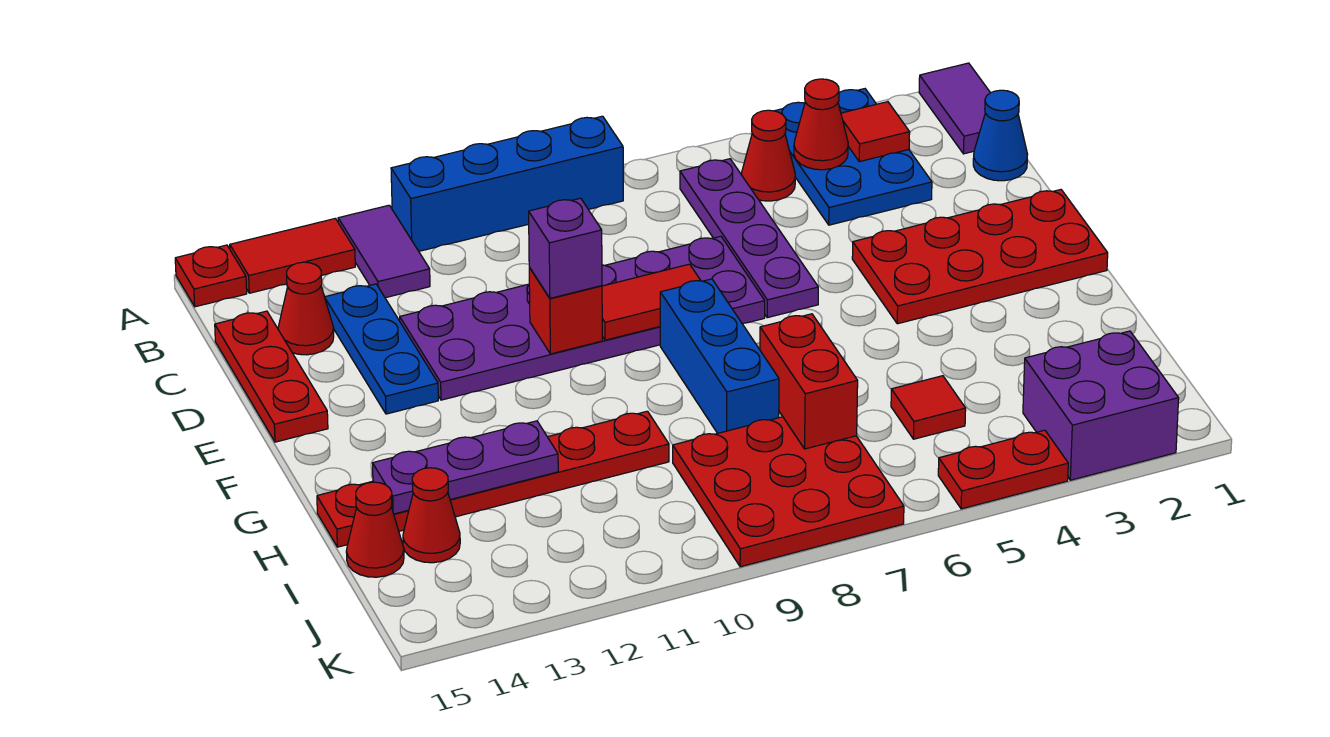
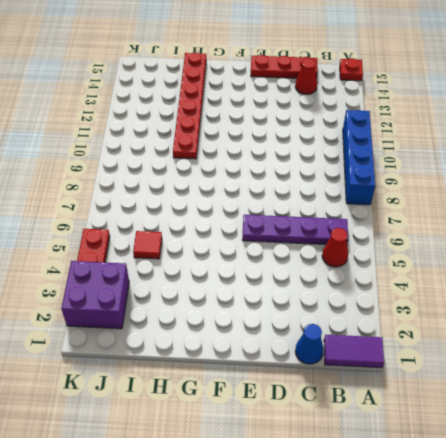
none -> blue 2x3 plate [775,89,932,225]
none -> purple 1x2 tile [338,205,430,298]
none -> red 1x2 tile [230,218,355,293]

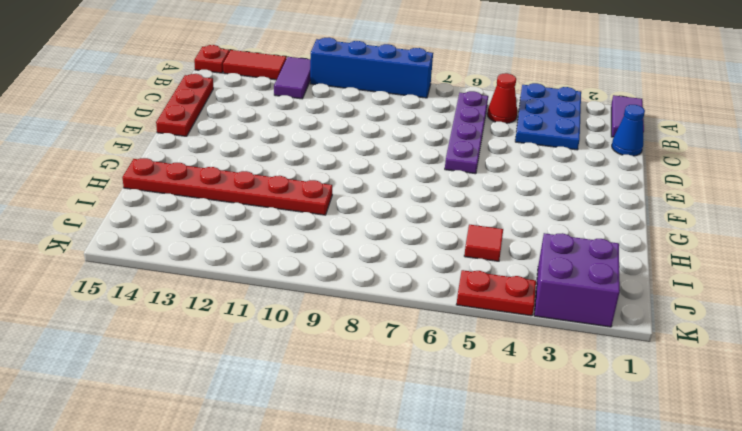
none -> blue 1x3 plate [325,284,438,414]
none -> red 1x1 cone [278,262,334,355]
none -> purple 2x6 plate [400,236,765,400]

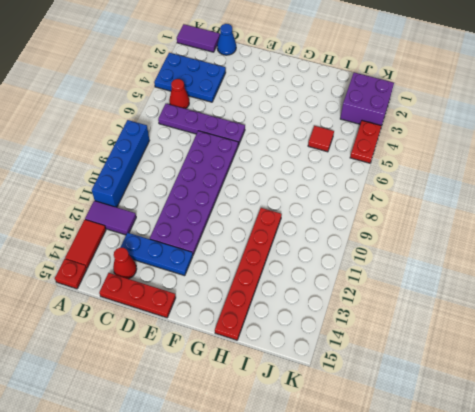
none -> red 2x4 plate [852,190,1108,324]
none -> blue 1x3 brick [660,279,779,433]
none -> red 3x3 plate [673,417,904,567]

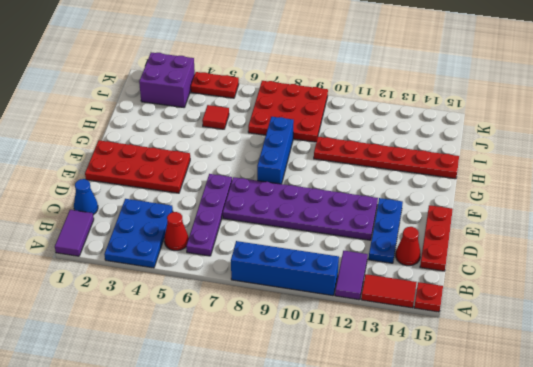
none -> red 1x1 cone [403,468,460,563]
none -> red 1x1 cone [346,482,404,577]
none -> red 1x1 tile [841,102,910,162]

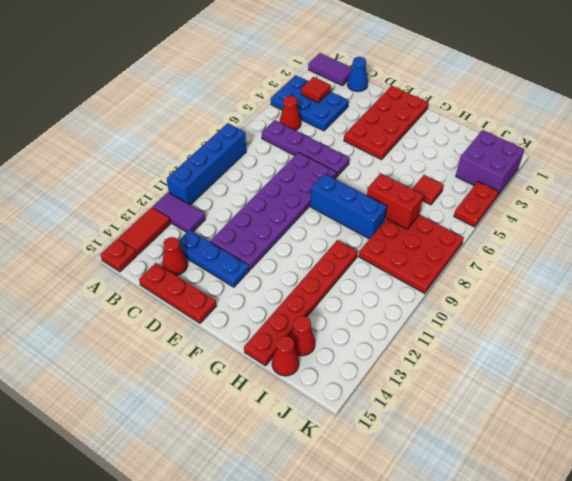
none -> red 1x1 cone [794,79,848,170]
none -> red 1x2 tile [602,264,701,340]
none -> red 1x1 brick [529,267,602,354]

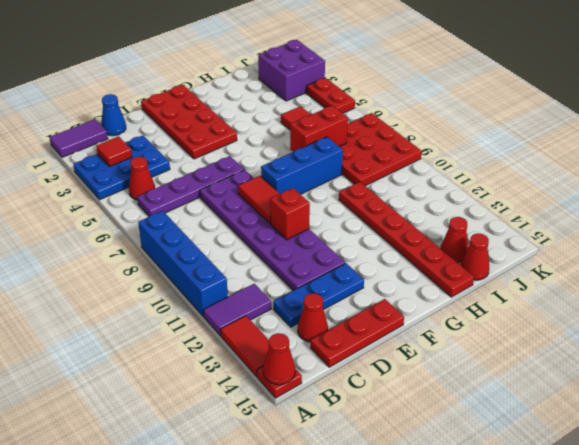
red 1x1 cone [263,333,295,385] -> red 1x1 cone moved to [794,79,848,170]
none -> purple 1x3 plate [373,421,558,514]
none -> purple 1x1 brick [529,198,602,298]

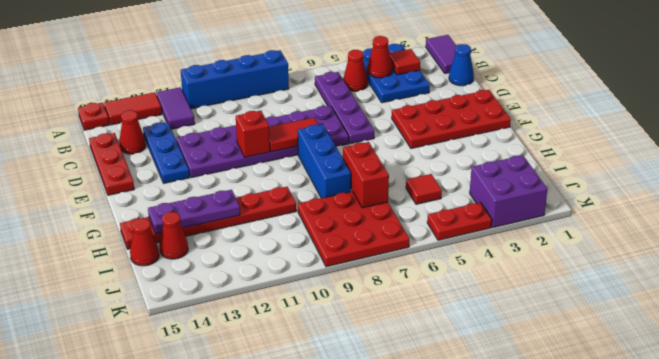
none -> purple 1x1 brick [529,198,602,298]

